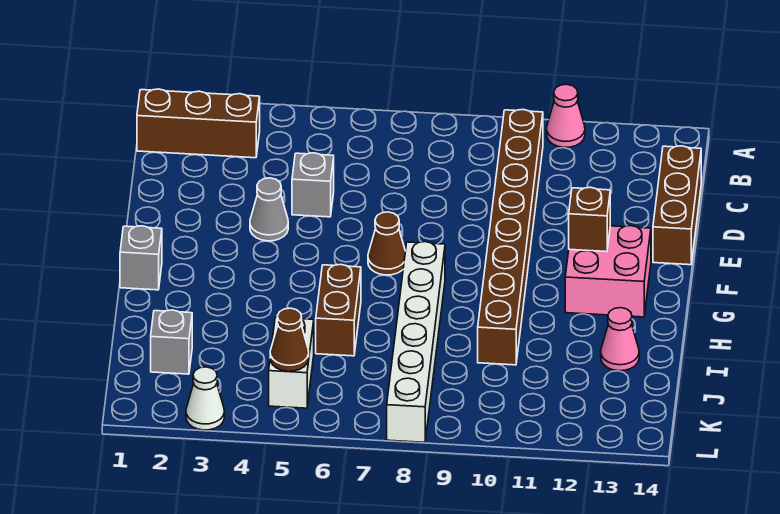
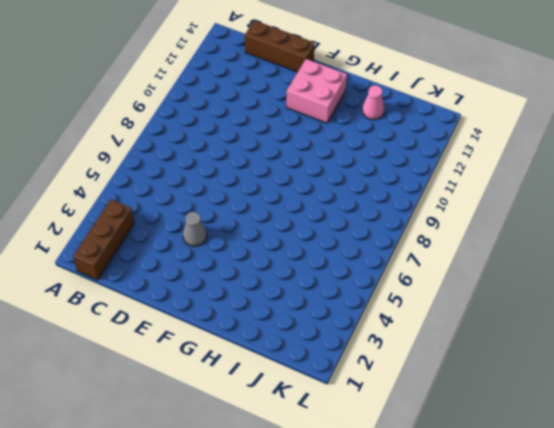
none -> pink 1x1 cone [547,84,585,147]
none -> brown 1x8 brick [478,110,543,365]
none -> grey 1x1 brick [292,153,334,217]

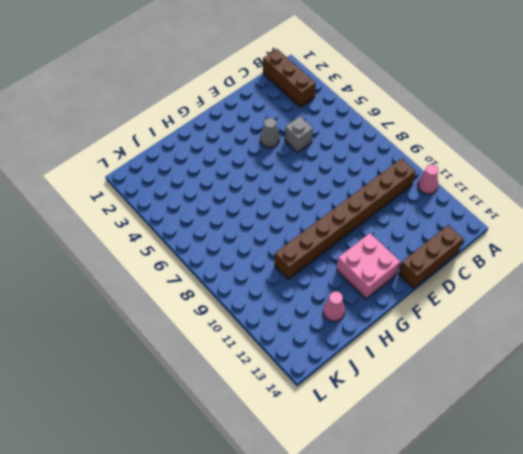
none -> brown 1x1 cone [368,212,405,275]
none -> grey 1x1 brick [120,226,162,290]
none -> white 1x6 brick [387,242,445,442]

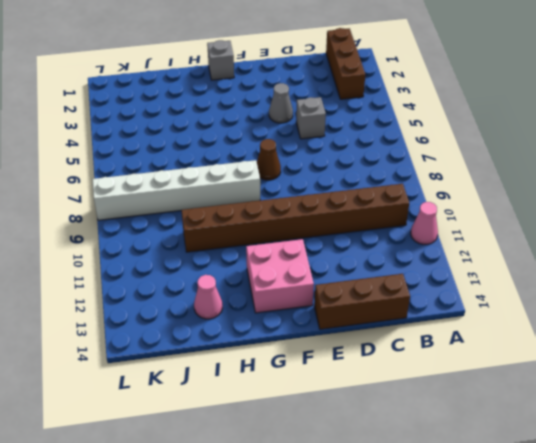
none -> brown 1x2 brick [316,264,361,356]
none -> grey 1x1 brick [151,310,192,374]
none -> white 1x2 brick [269,317,314,408]

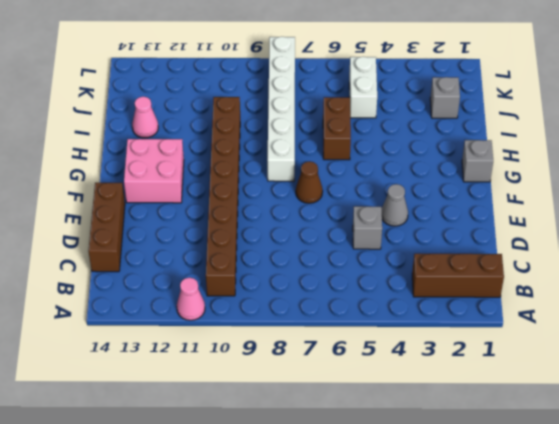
none -> white 1x1 cone [186,367,224,430]
none -> brown 1x1 brick [569,187,610,252]
none -> brown 1x1 cone [270,308,309,371]

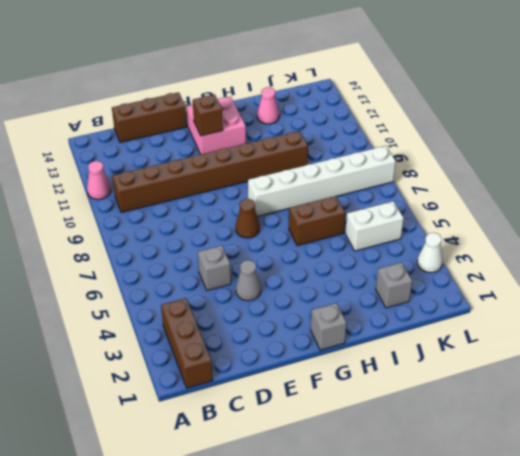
none -> brown 1x1 cone [270,308,309,371]

